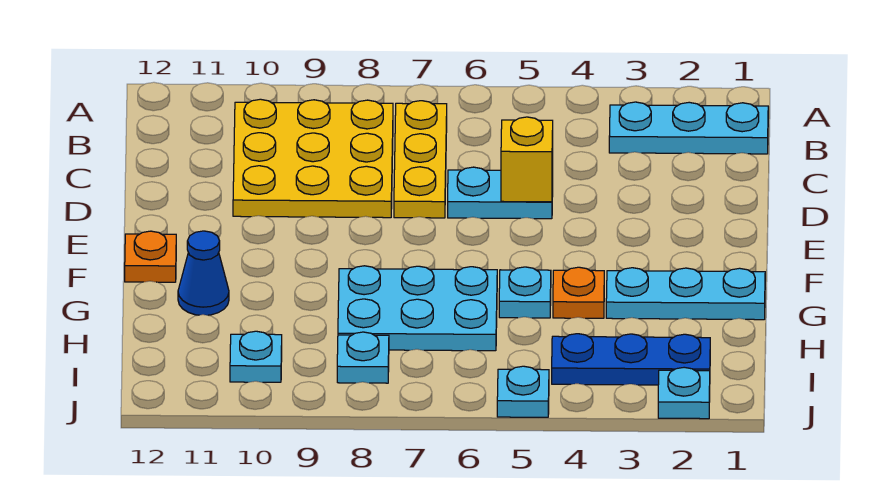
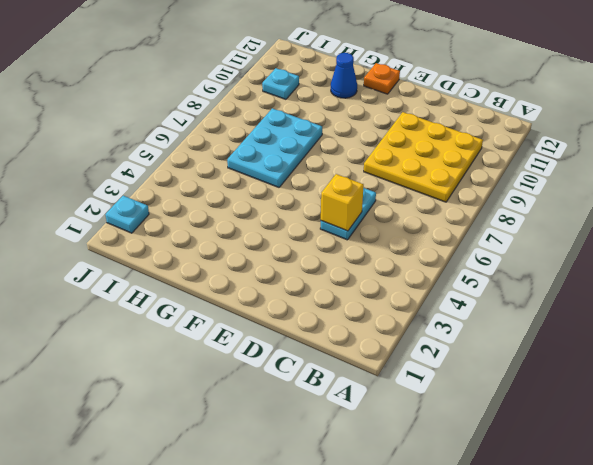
none -> cyan 1x3 plate [609,102,768,154]
none -> yellow 1x3 plate [394,101,447,218]
none -> cyan 1x3 plate [606,268,765,320]

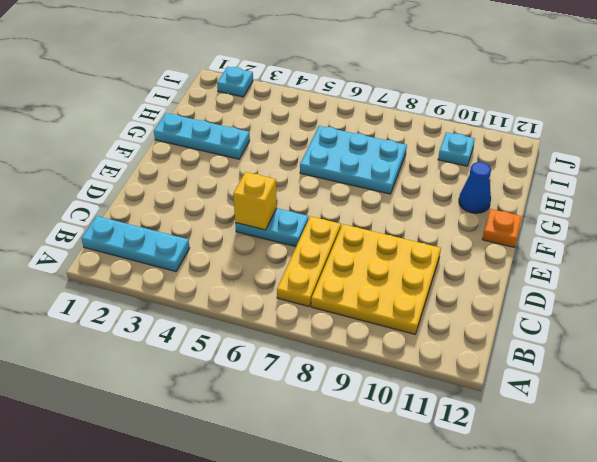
none -> orange 1x1 plate [553,267,604,318]
none -> cyan 1x1 plate [499,267,551,318]
none -> blue 1x3 plate [552,334,710,385]

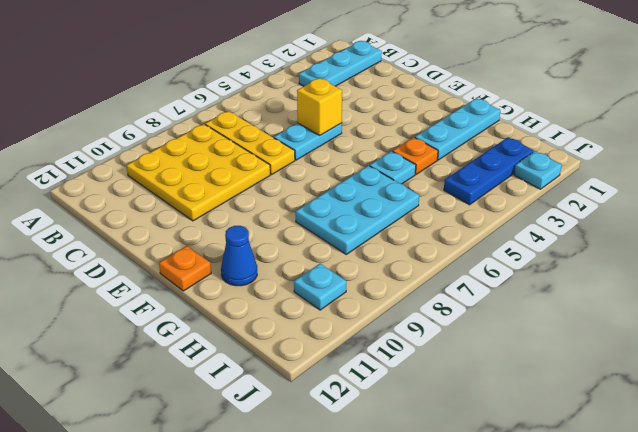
none -> cyan 1x1 plate [337,332,389,383]
none -> cyan 1x1 plate [497,366,549,417]

